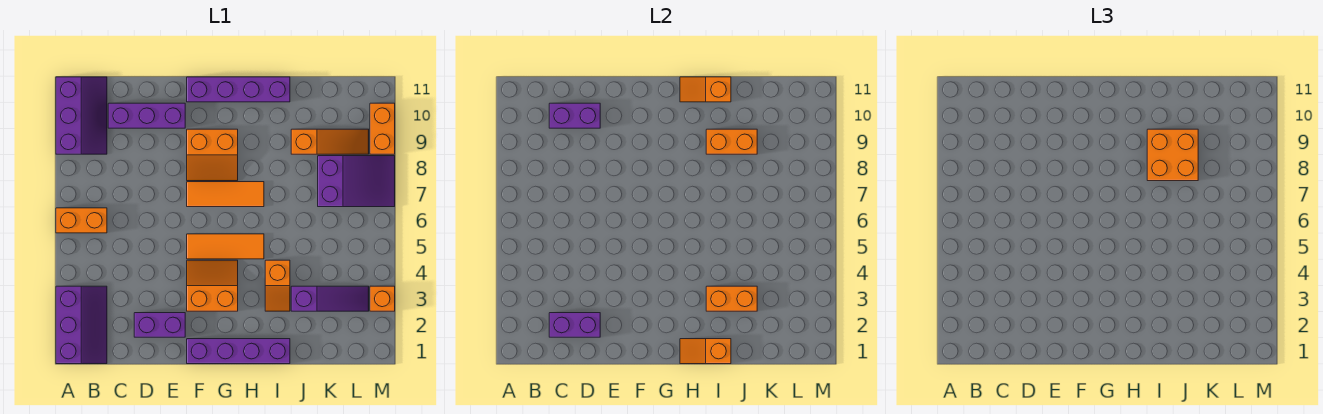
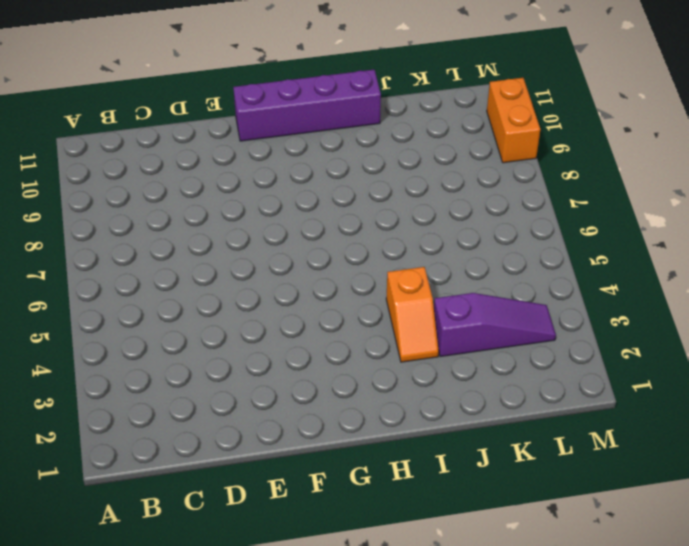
none -> purple 2x3 slope [56,286,107,364]
none -> orange 1x2 brick [56,208,107,233]
none -> purple 2x3 slope [56,77,107,154]

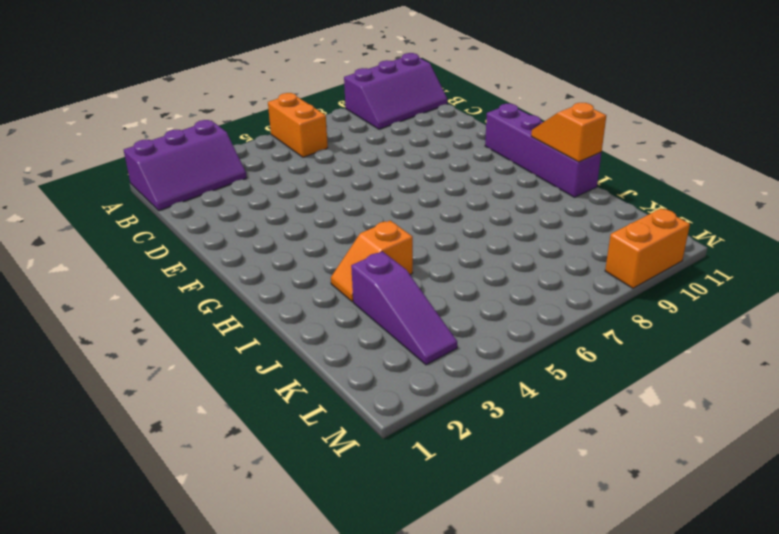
none -> purple 1x3 brick [108,103,185,128]
none -> purple 1x2 brick [134,313,185,337]
none -> purple 1x4 brick [187,339,290,364]

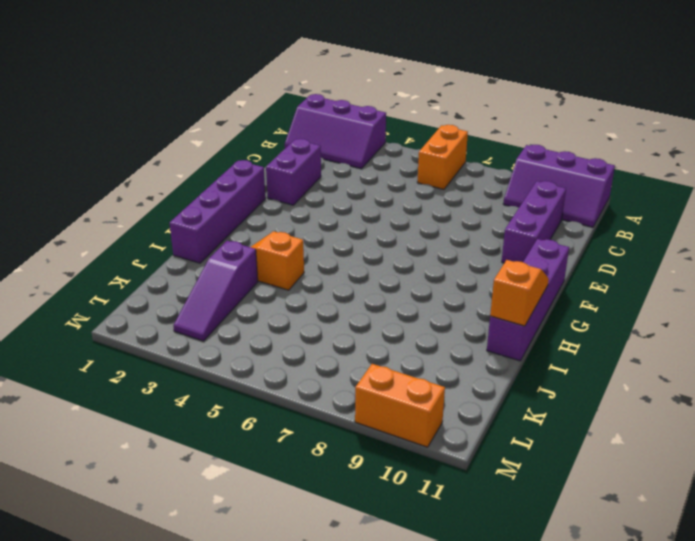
none -> orange 2x2 slope [187,260,238,311]
none -> orange 1x3 tile [187,234,264,259]
none -> orange 1x3 tile [187,182,264,207]

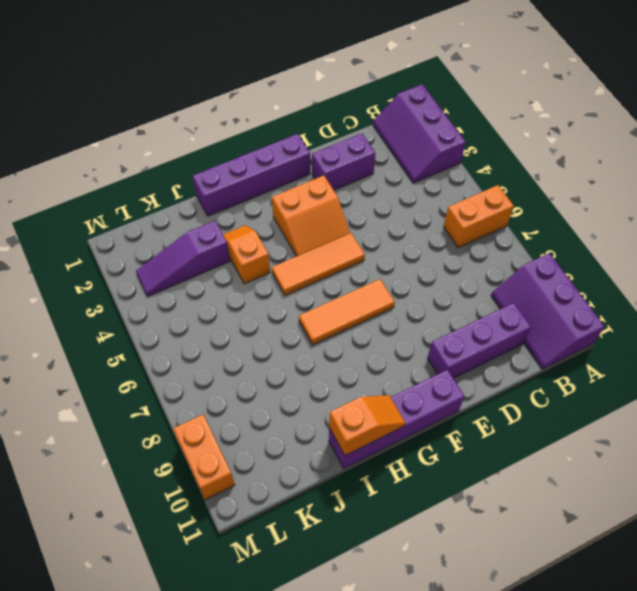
none -> orange 2x2 slope [187,129,238,181]
none -> orange 1x3 slope [291,129,369,154]
none -> purple 2x3 slope [318,156,395,207]

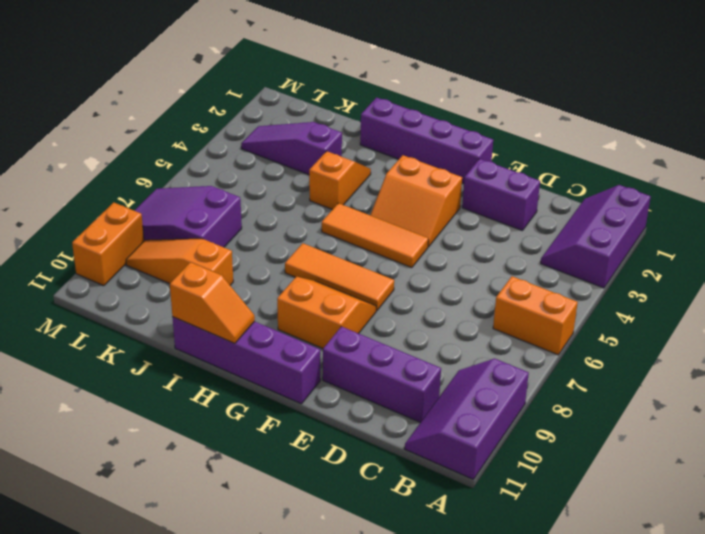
none -> orange 1x1 brick [370,286,395,311]
none -> purple 1x2 brick [549,313,600,337]
none -> purple 1x2 brick [549,103,600,128]

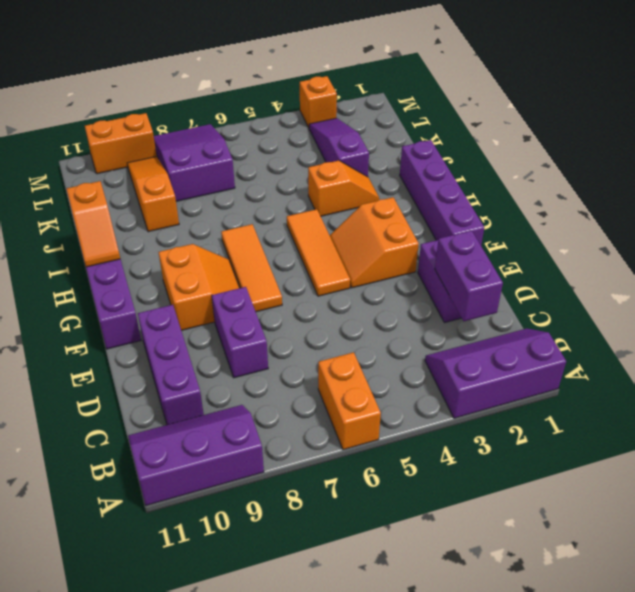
purple 1x2 brick [212,287,268,378] -> purple 1x2 brick moved to [549,103,600,128]
none -> orange 1x2 slope [680,339,731,364]
none -> orange 1x2 brick [706,286,757,311]
none -> orange 1x2 brick [706,129,757,154]

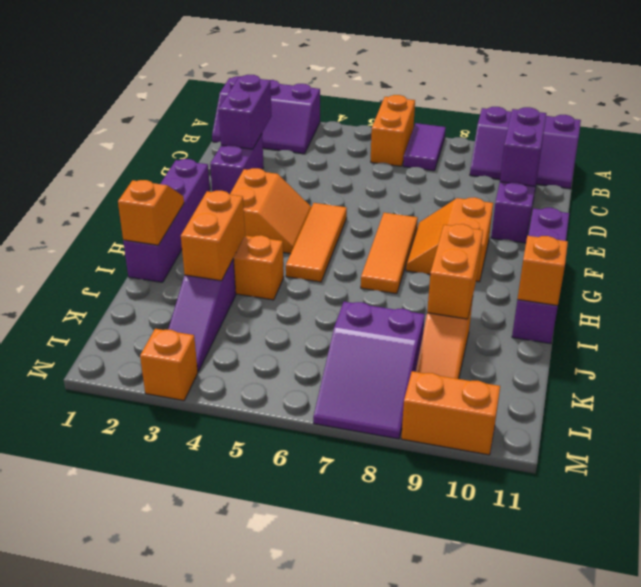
purple 1x2 tile [403,123,446,171] -> none
none -> orange 2x2 brick [1147,129,1198,181]

